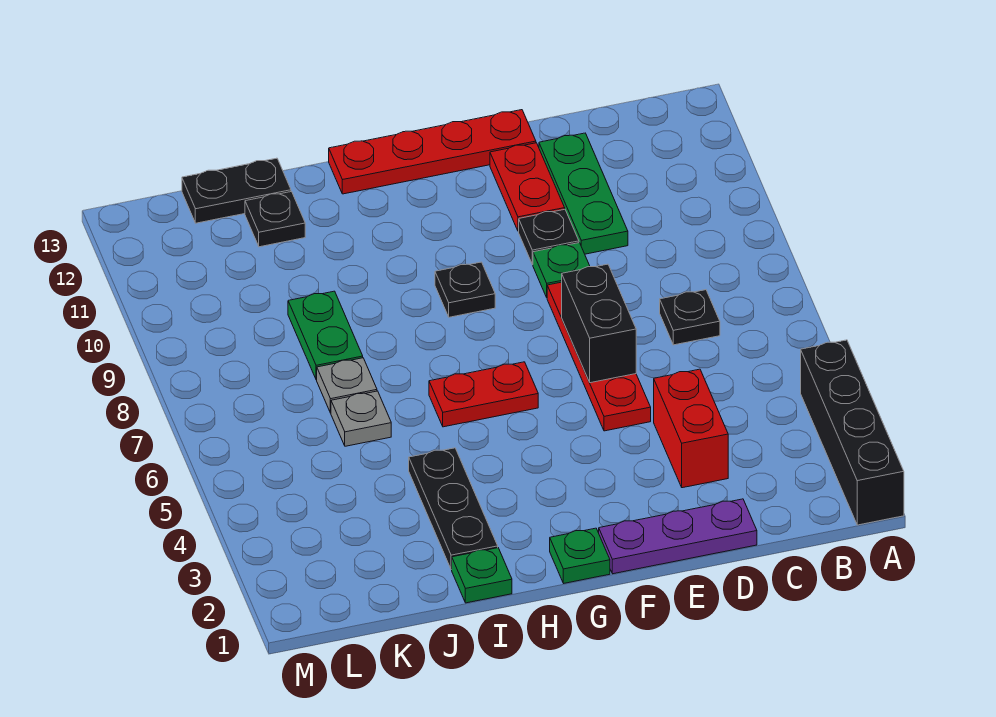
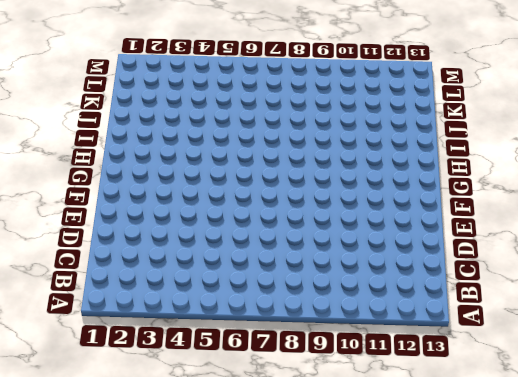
none -> black 1x4 brick [801,340,904,525]
none -> black 1x1 plate [660,290,720,345]
none -> purple 1x3 plate [599,499,757,574]

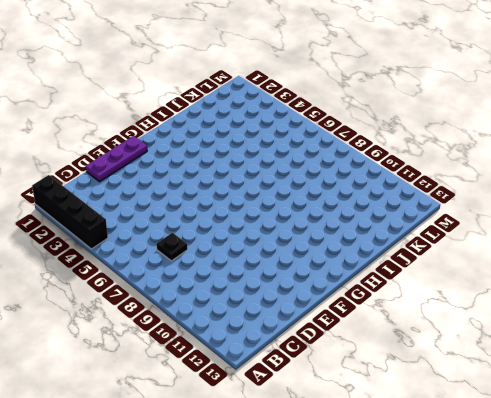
none -> red 1x2 brick [654,369,728,488]
none -> green 1x3 plate [539,133,628,254]
none -> red 1x4 plate [547,282,651,431]

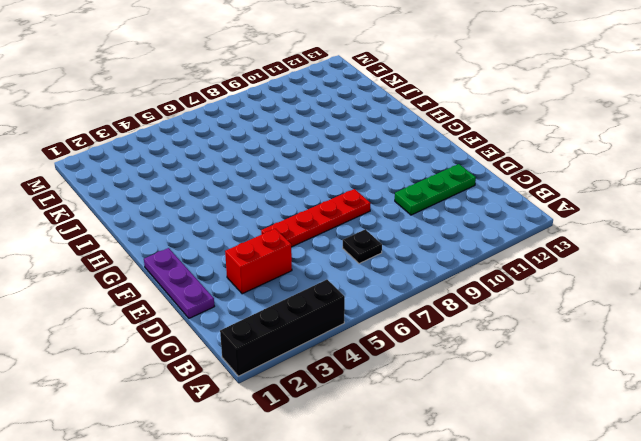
none -> green 1x1 plate [533,243,590,297]
none -> black 1x1 plate [519,209,579,265]
none -> red 1x2 plate [490,143,565,231]

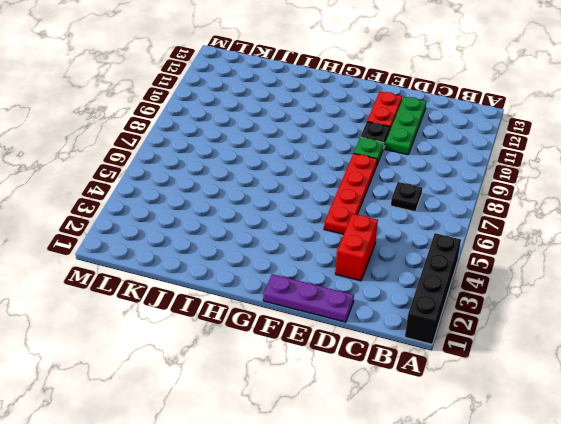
none -> red 1x4 plate [329,110,536,194]
none -> green 1x1 plate [550,528,610,583]
none -> red 1x2 plate [429,362,538,427]

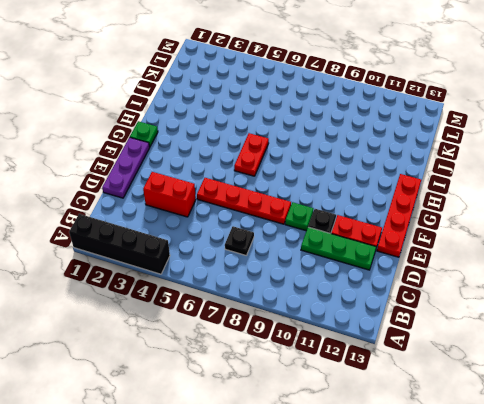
none -> black 1x1 plate [435,262,495,317]
none -> green 1x1 plate [452,548,512,603]
none -> black 1x3 plate [409,448,498,570]

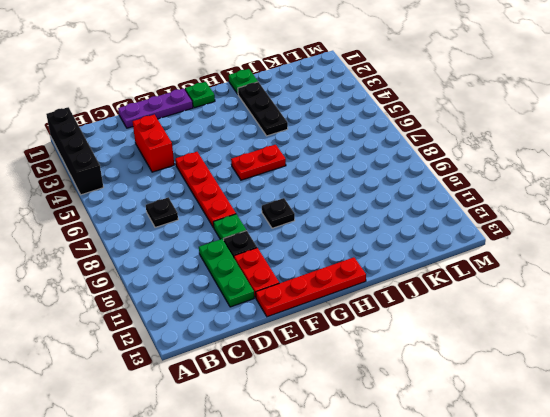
none -> grey 1x1 plate [331,391,391,446]
none -> grey 1x1 plate [317,358,377,413]
none -> green 1x2 plate [288,291,363,380]

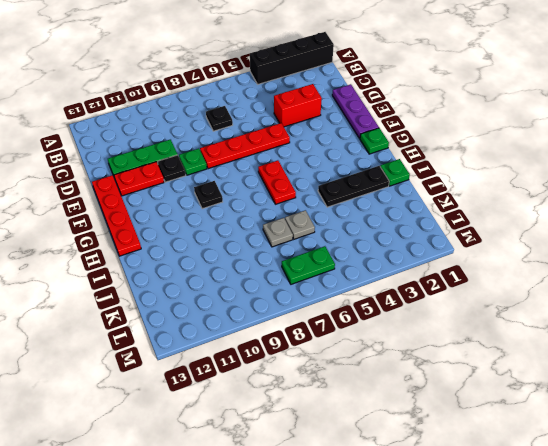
green 1x2 plate [282,246,335,284] -> green 1x2 plate moved to [288,291,363,380]
none -> black 1x1 plate [245,192,305,247]
none -> black 1x2 plate [182,158,291,223]
none -> black 1x2 brick [562,264,636,383]

